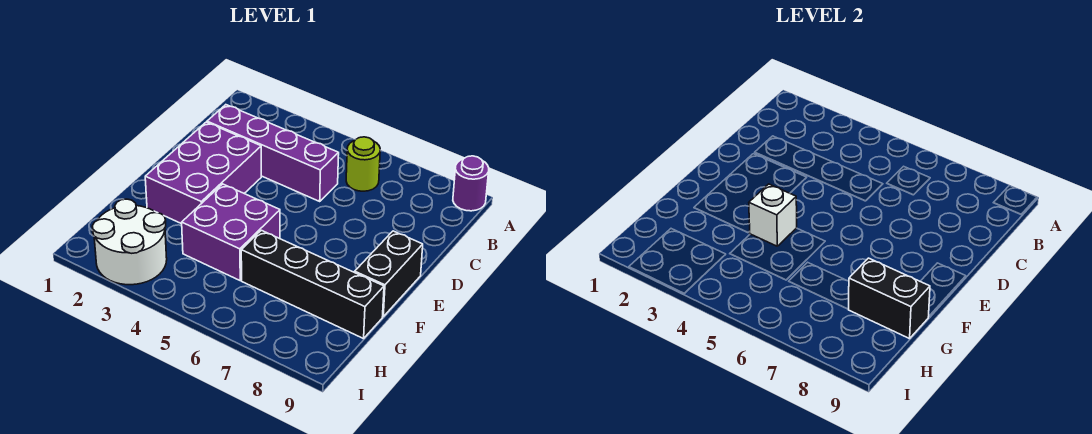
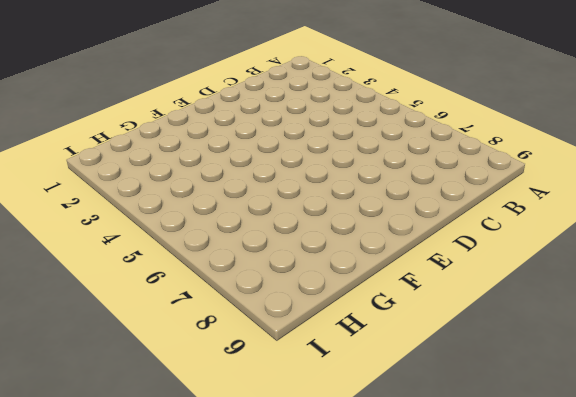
none -> purple 1x1 round brick [453,156,489,211]
none -> lime 1x1 round brick [346,137,380,191]

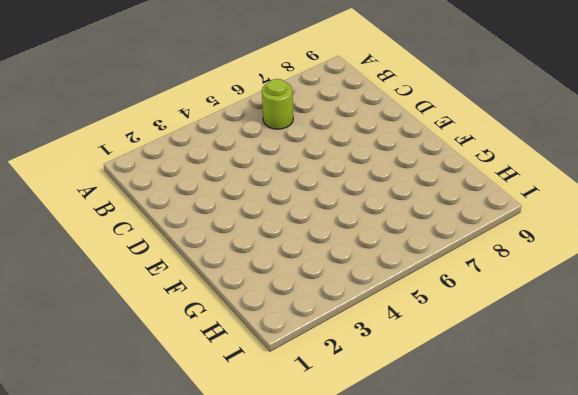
none -> purple 1x1 round brick [453,156,489,211]
none -> purple 1x4 brick [207,105,339,201]

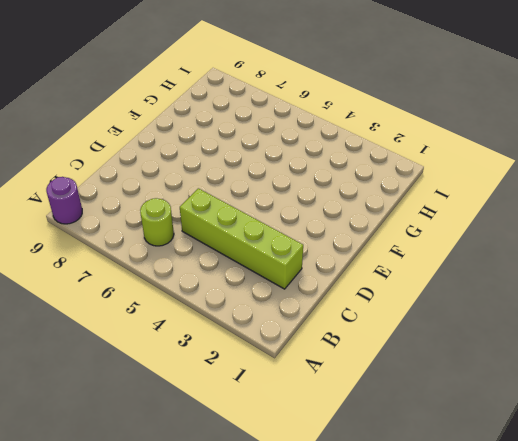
lime 1x4 brick [180,188,303,289] -> purple 1x4 brick [207,105,339,201]
none -> purple 2x3 brick [145,122,261,224]
none -> black 1x2 brick [355,231,423,317]

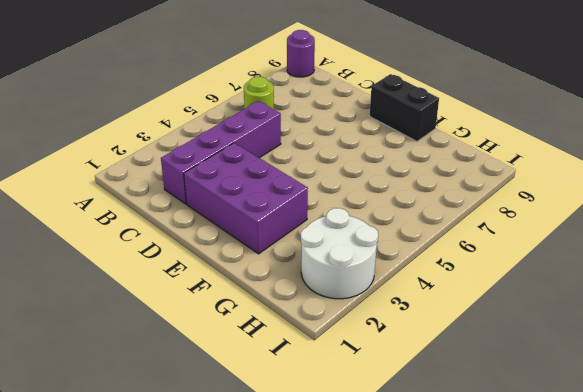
none -> purple 2x2 brick [182,184,280,280]
none -> black 1x4 brick [241,230,384,339]

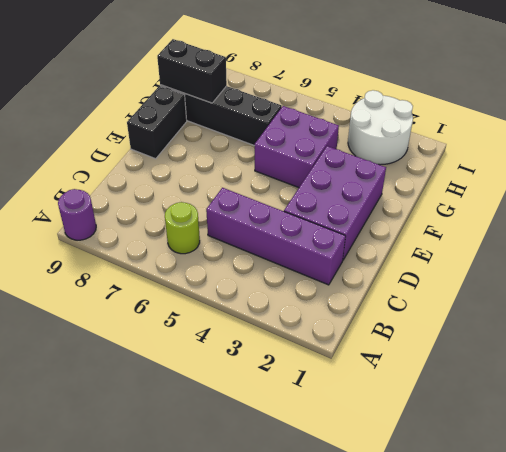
none -> white 1x1 brick [749,184,797,246]

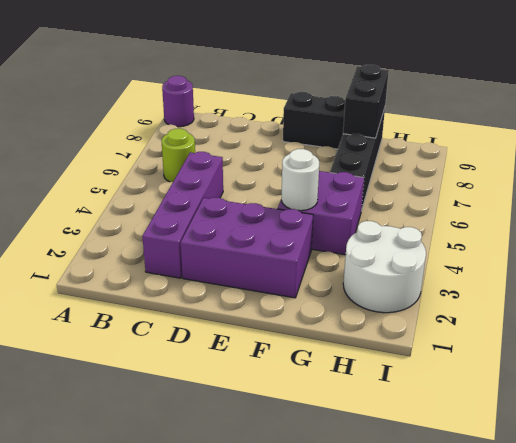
white 1x1 round brick [281,149,319,211] -> white 1x1 brick [749,184,797,246]

